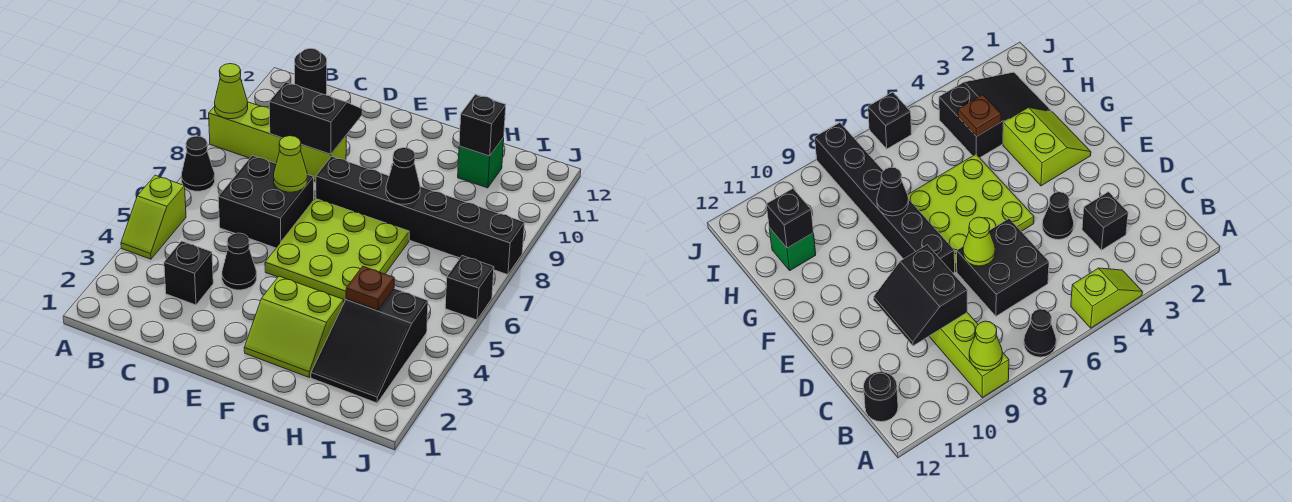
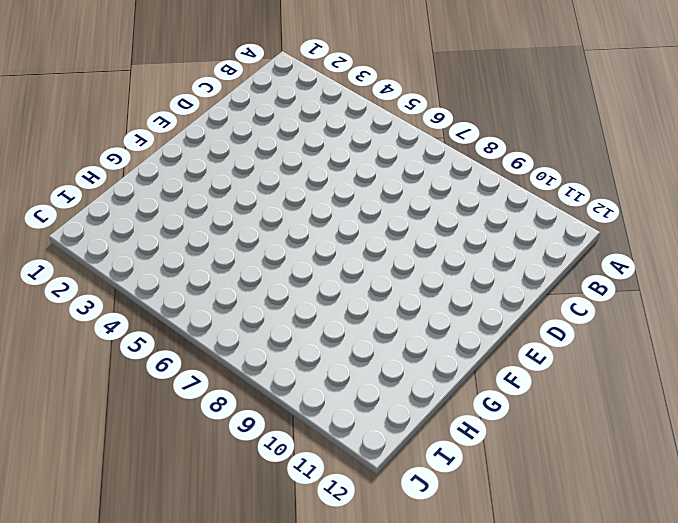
none -> lime 1x2 slope [121,175,186,259]
none -> black 1x1 cone [181,136,215,191]
none -> lime 1x4 brick [209,102,346,181]

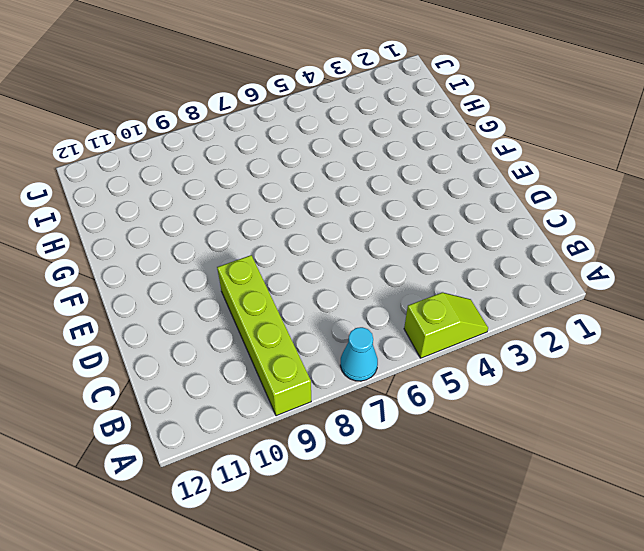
cyan 1x1 cone [340,327,378,381] -> black 1x1 cone [181,136,215,191]
none -> black 1x1 round brick [295,48,327,95]
none -> black 1x1 brick [164,241,213,305]
none -> black 2x2 brick [218,155,314,248]

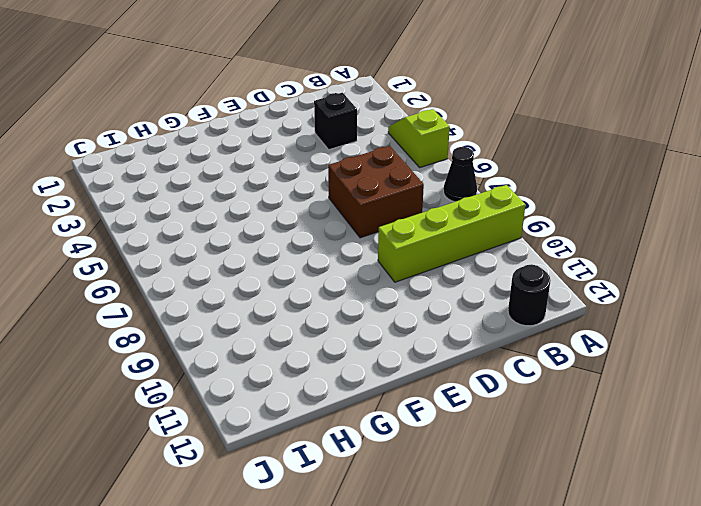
brown 2x2 brick [328,146,424,238] -> black 2x2 brick [218,155,314,248]
none -> black 1x1 cone [222,233,257,290]
none -> lime 3x3 plate [265,198,409,301]
none -> black 1x6 brick [316,156,525,275]

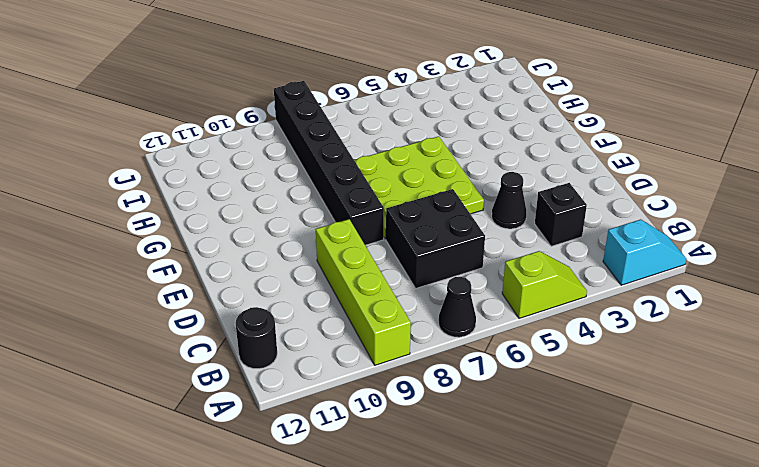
cyan 1x2 slope [603,219,686,285] -> none
none -> lime 2x2 slope [244,276,344,378]
none -> black 2x3 slope [311,289,428,403]
none -> green 1x1 brick [458,138,504,188]

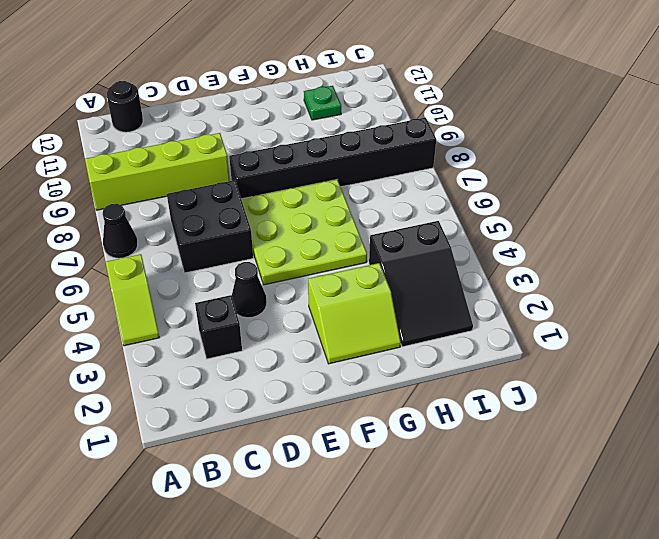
green 1x1 plate [304,86,341,120] -> green 1x1 brick [458,138,504,188]
none -> black 1x1 brick [445,256,494,320]
none -> lime 1x1 cone [215,64,248,119]
none -> black 2x2 slope [269,82,362,154]

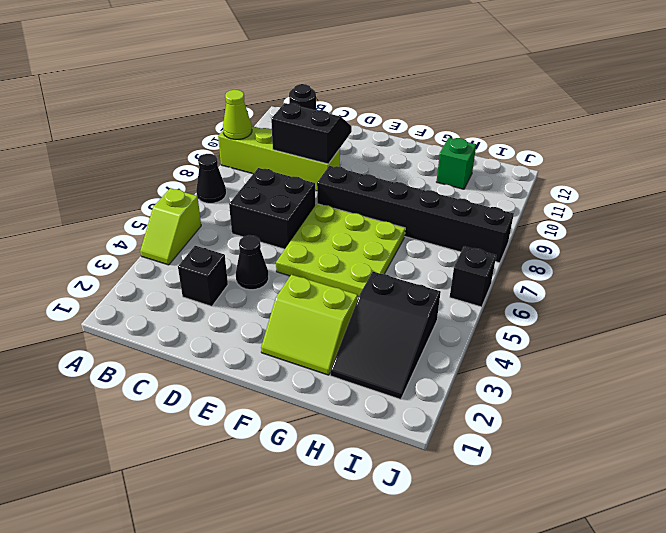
none -> lime 1x1 cone [273,136,307,192]
none -> black 1x1 cone [386,148,420,204]
none -> brown 1x1 plate [346,266,394,310]

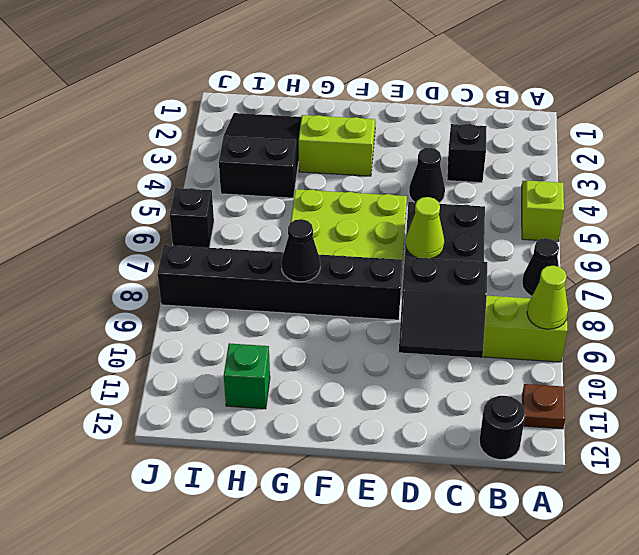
brown 1x1 plate [522,384,565,429] -> brown 1x1 plate moved to [346,266,394,310]
none -> black 1x1 brick [459,95,506,156]

